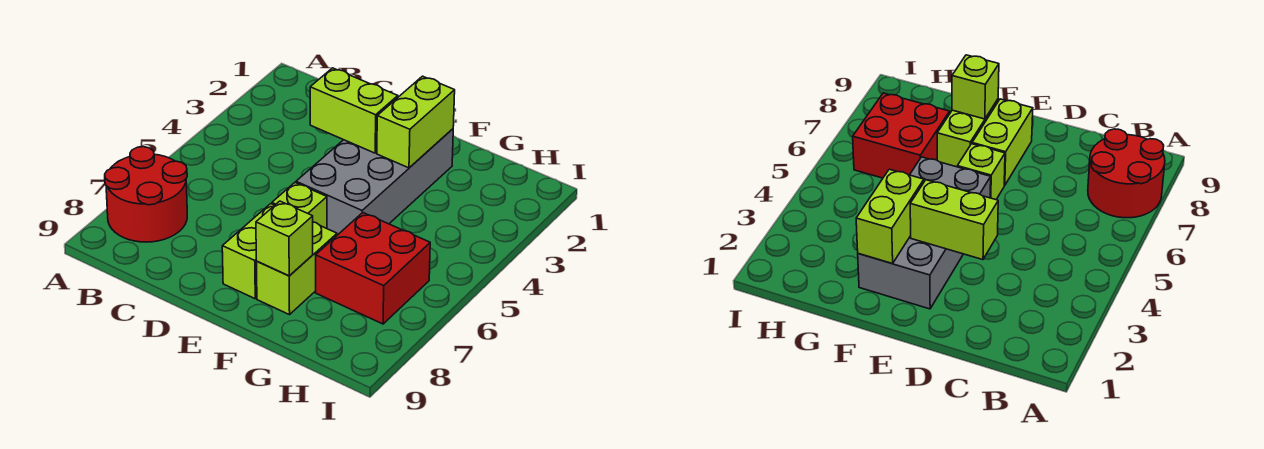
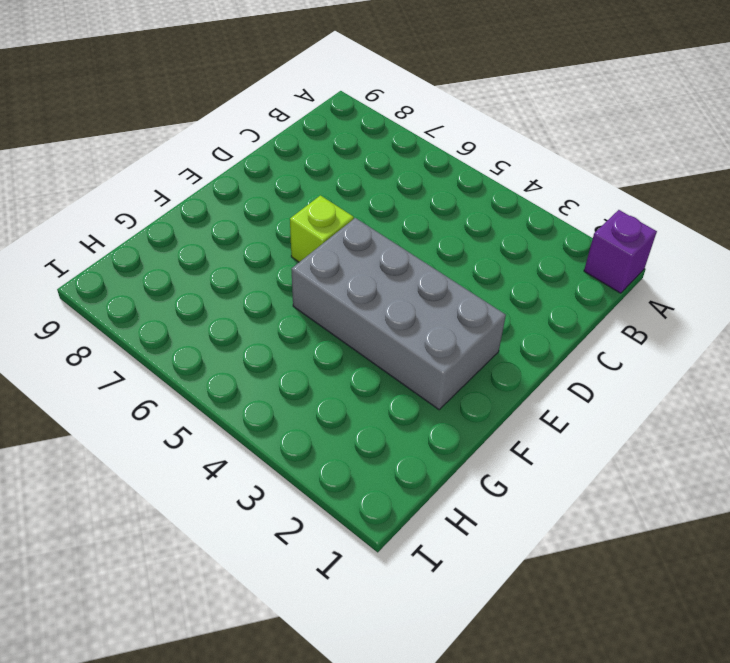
purple 1x1 brick [584,210,657,293] -> none
none -> red 2x2 round brick [105,147,187,242]
none -> lime 1x2 brick [222,204,275,299]

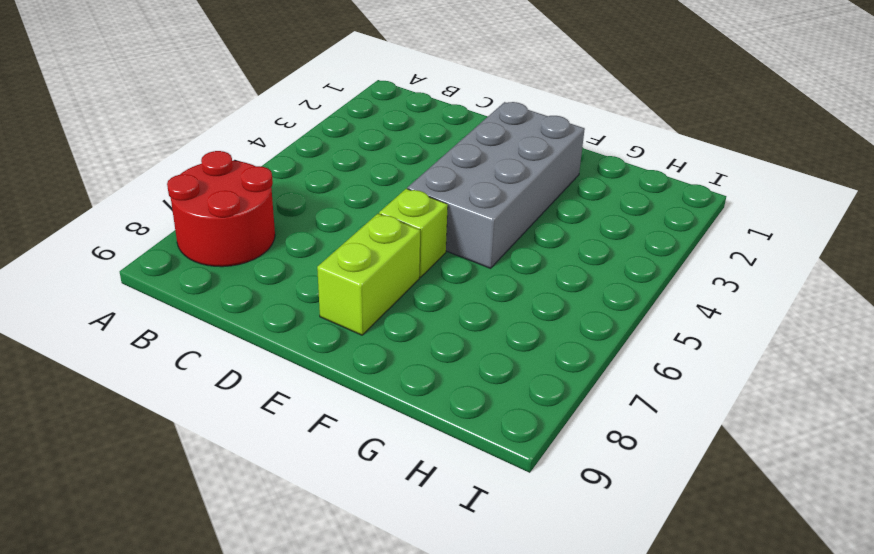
none -> lime 1x2 brick [256,222,337,315]
none -> red 2x2 brick [316,213,430,324]

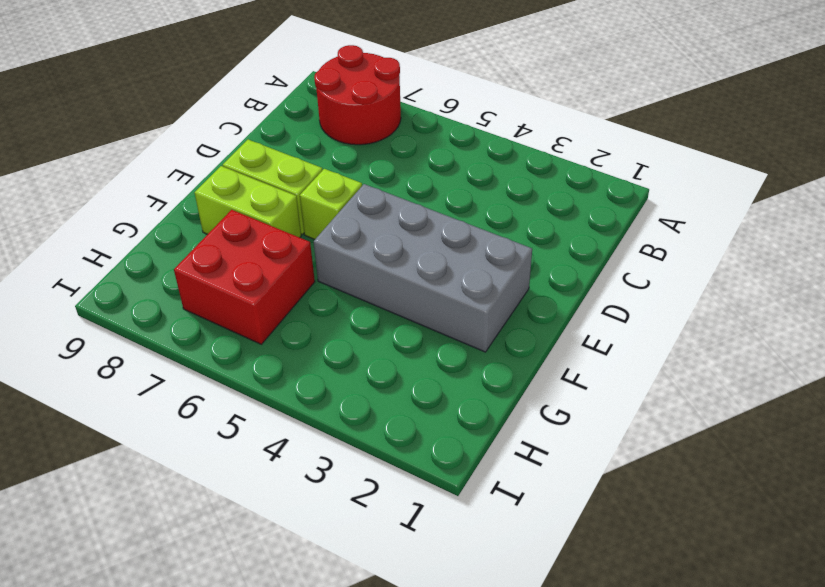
none -> lime 1x2 brick [310,68,398,153]
none -> lime 1x2 brick [377,76,455,168]

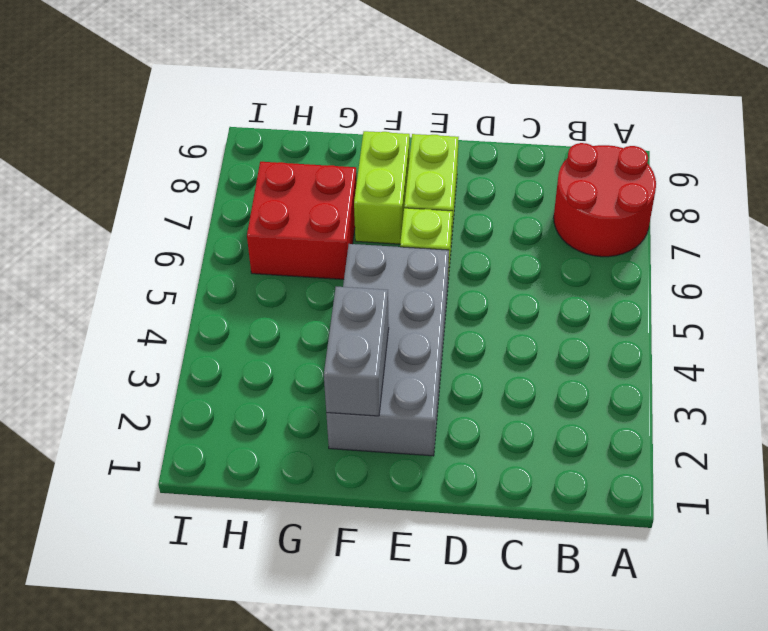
grey 1x2 brick [324,287,389,416] -> lime 1x2 brick [377,76,455,168]
none -> lime 1x2 brick [310,68,398,153]
none -> lime 1x1 brick [256,201,313,276]

